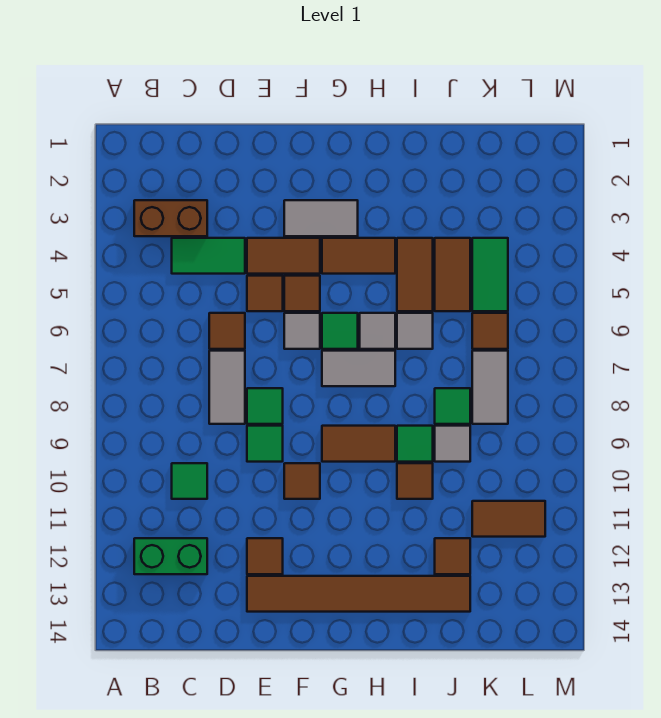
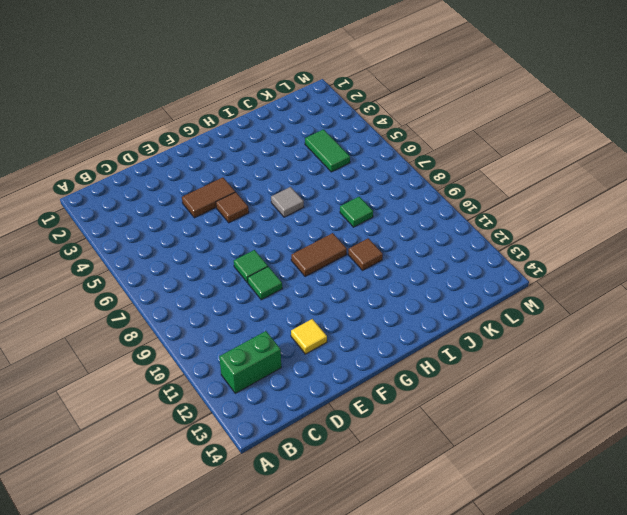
yellow 1x1 tile [291,319,327,354] -> brown 1x1 tile [247,538,283,574]
none -> brown 1x2 brick [134,200,207,236]
none -> green 1x2 tile [172,238,245,274]
none -> green 1x1 tile [172,463,207,499]
none -> brown 1x1 tile [209,313,245,349]

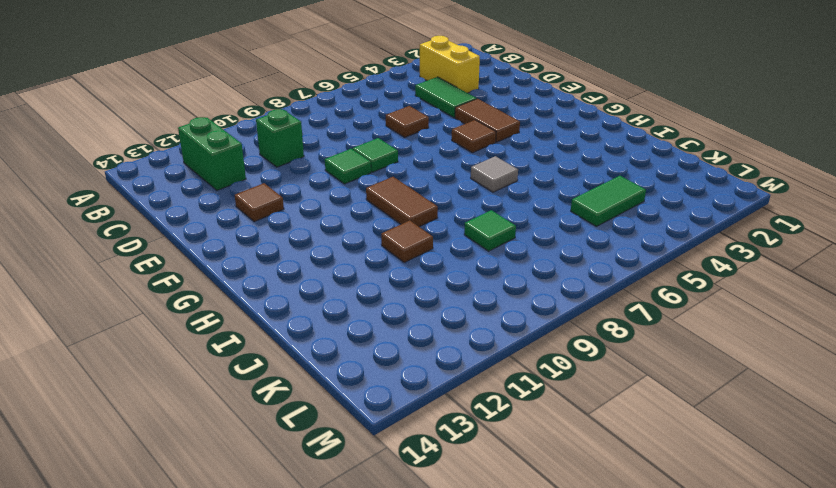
yellow 1x2 brick [420,36,480,93] -> brown 1x2 brick [134,200,207,236]
green 1x1 brick [256,109,304,167] -> green 1x1 tile [172,463,207,499]
none -> grey 1x2 tile [209,351,245,424]
none -> brown 1x1 tile [247,276,283,311]
none -> brown 1x6 tile [247,576,470,612]
none -> grey 1x2 tile [284,200,358,236]

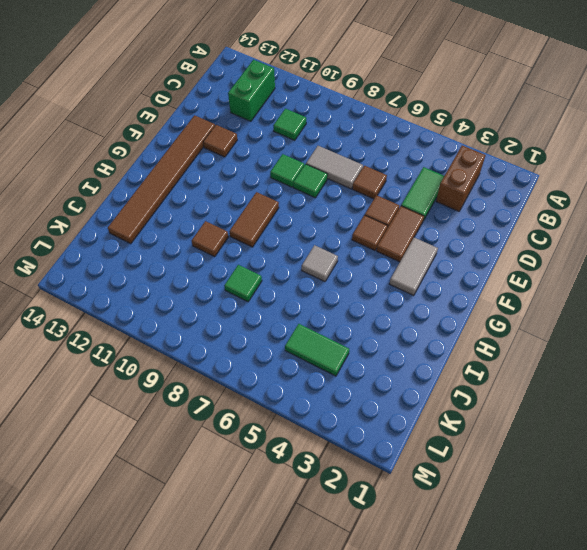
none -> grey 1x1 tile [284,313,320,349]
none -> brown 1x1 tile [284,463,320,499]
none -> brown 1x2 tile [322,238,395,274]
none -> green 1x1 tile [322,313,358,349]

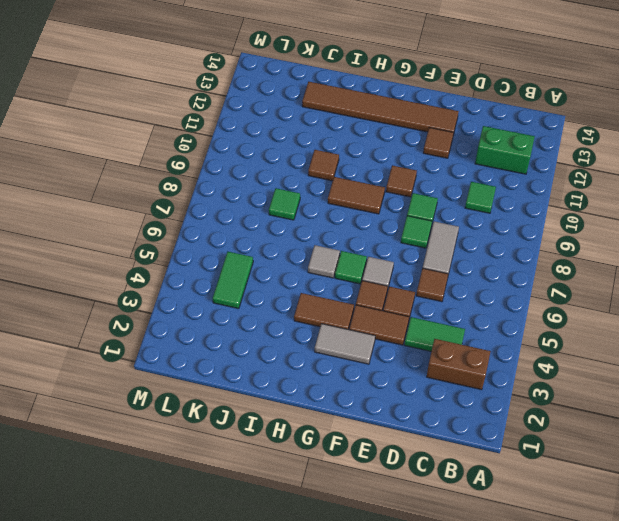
none -> grey 1x2 tile [322,351,395,386]
none -> brown 1x2 tile [397,238,433,311]
none -> grey 1x1 tile [397,313,433,349]
none -> green 1x1 tile [397,426,433,462]

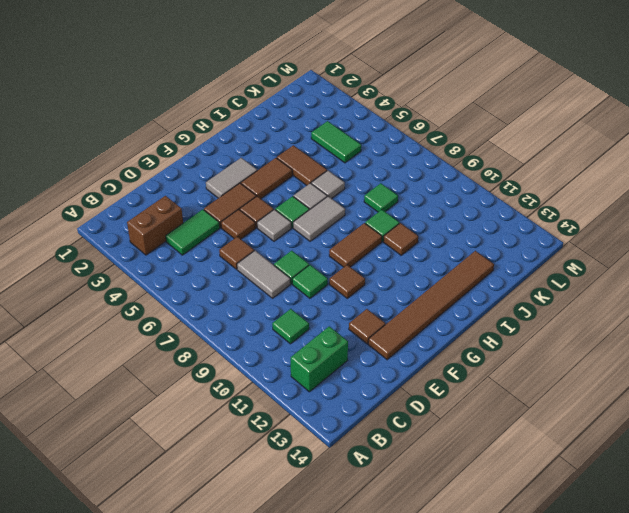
none -> brown 1x2 tile [435,238,470,311]
none -> grey 1x1 tile [435,426,470,462]
none -> brown 1x1 tile [435,538,470,574]
none -> brown 1x1 tile [472,313,508,349]

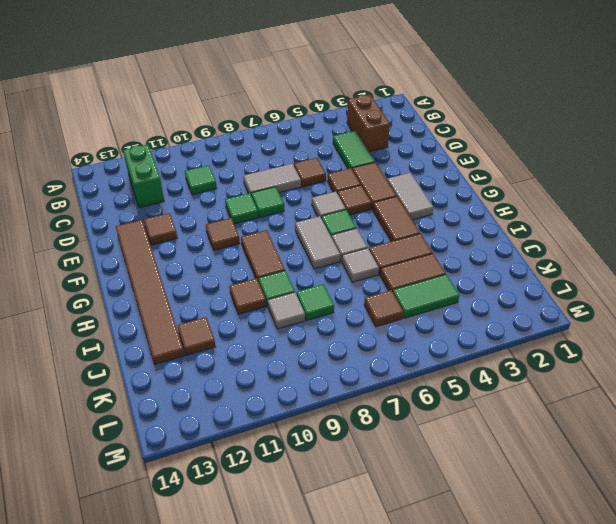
none -> grey 1x2 tile [472,351,508,424]
none -> brown 1x2 tile [472,501,545,537]

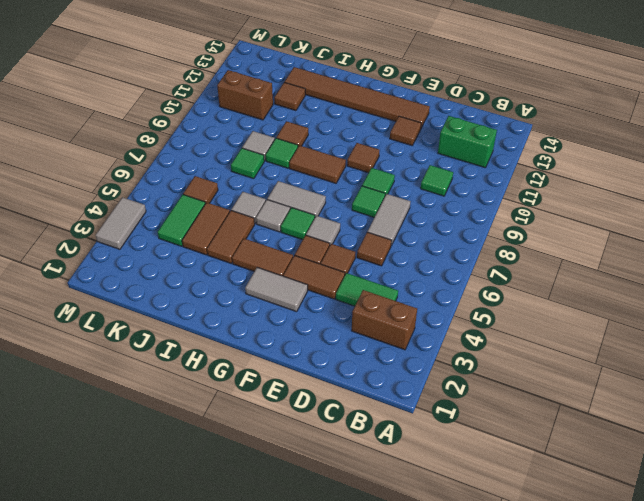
brown 1x2 brick [217,70,273,120] -> brown 1x2 tile [472,501,545,537]
grey 1x2 tile [96,197,146,249] -> grey 1x2 tile moved to [472,351,508,424]

